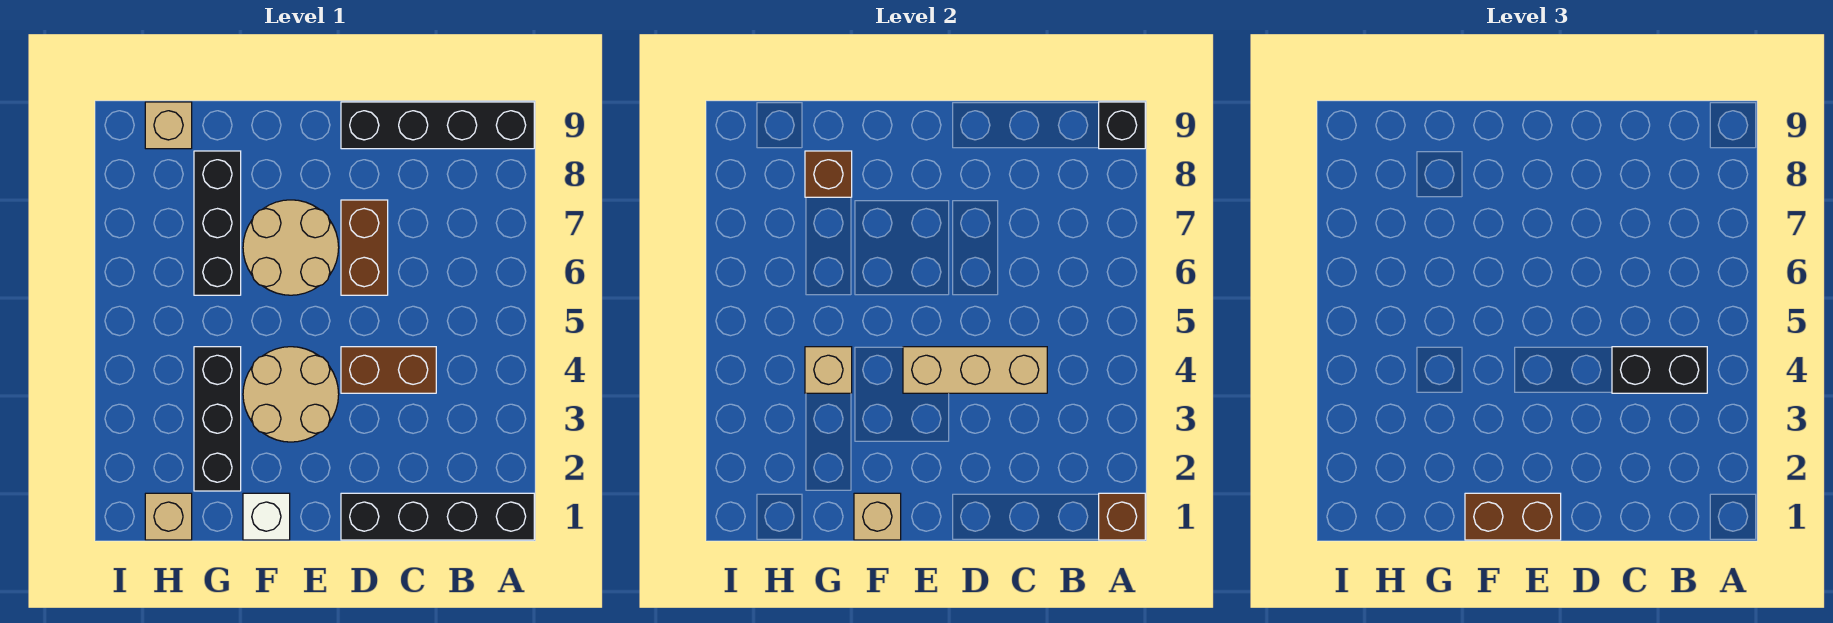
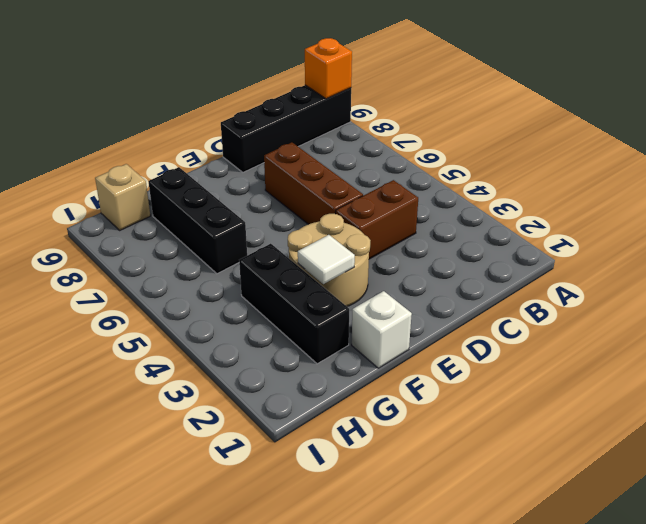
orange 1x1 brick [305,38,352,99] -> black 1x1 brick [1099,102,1145,149]
brown 1x3 brick [264,142,363,224] -> brown 1x2 brick [341,200,388,295]
white 1x1 tile [298,235,355,284] -> none
none -> black 1x4 brick [341,493,534,540]
none -> tan 2x2 round brick [243,200,339,295]
none -> tan 1x1 brick [145,493,192,540]

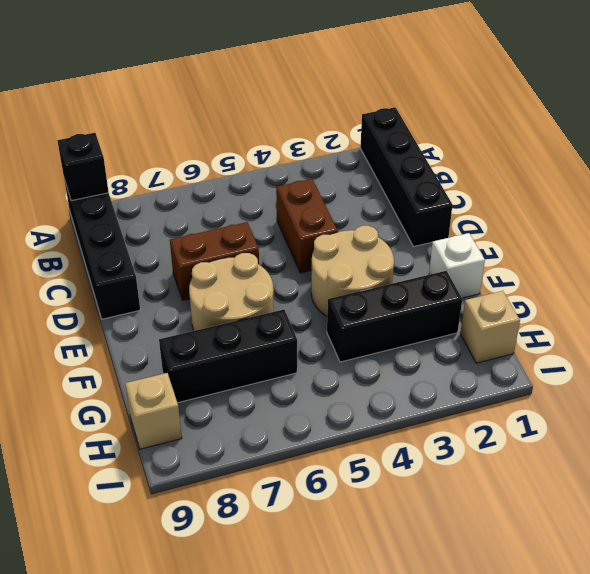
none -> brown 1x1 brick [1099,493,1145,540]
none -> tan 1x3 brick [903,347,1047,393]
none -> tan 1x1 brick [854,493,901,540]

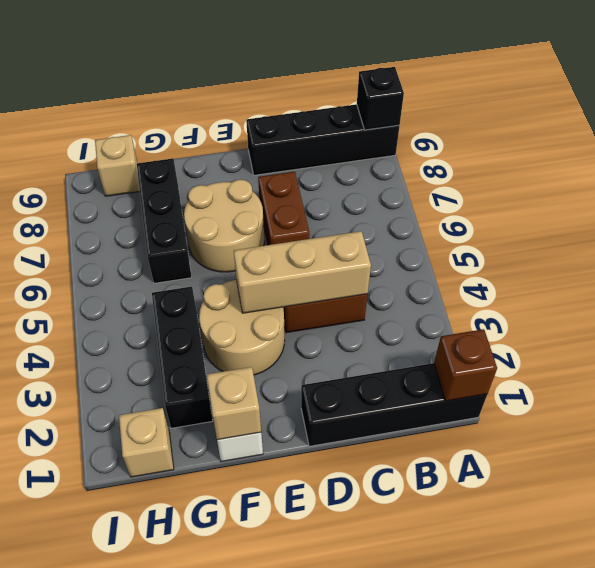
none -> tan 1x1 brick [805,347,852,393]
none -> brown 1x1 brick [805,151,852,197]
none -> black 1x2 brick [1612,347,1707,393]

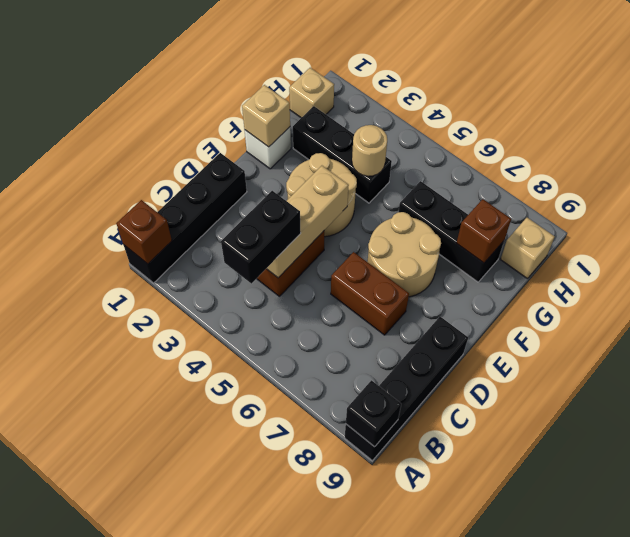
tan 1x1 round brick [352,125,387,176] -> tan 1x1 brick [805,347,852,393]
none -> brown 1x2 brick [1465,493,1561,540]

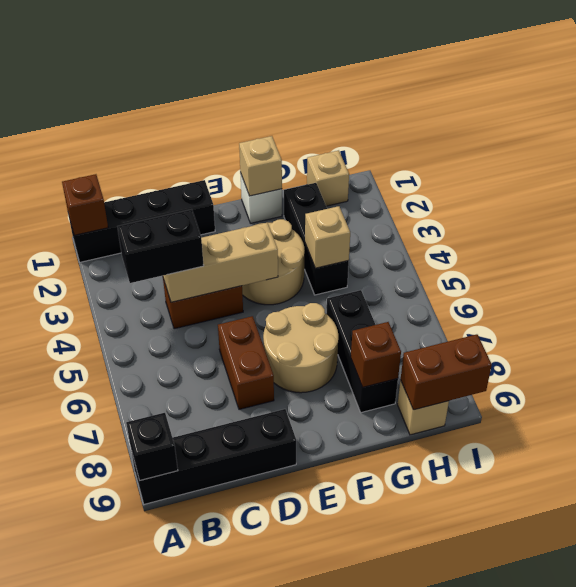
brown 1x2 brick [401,334,492,410] -> brown 1x2 brick moved to [1465,493,1561,540]

